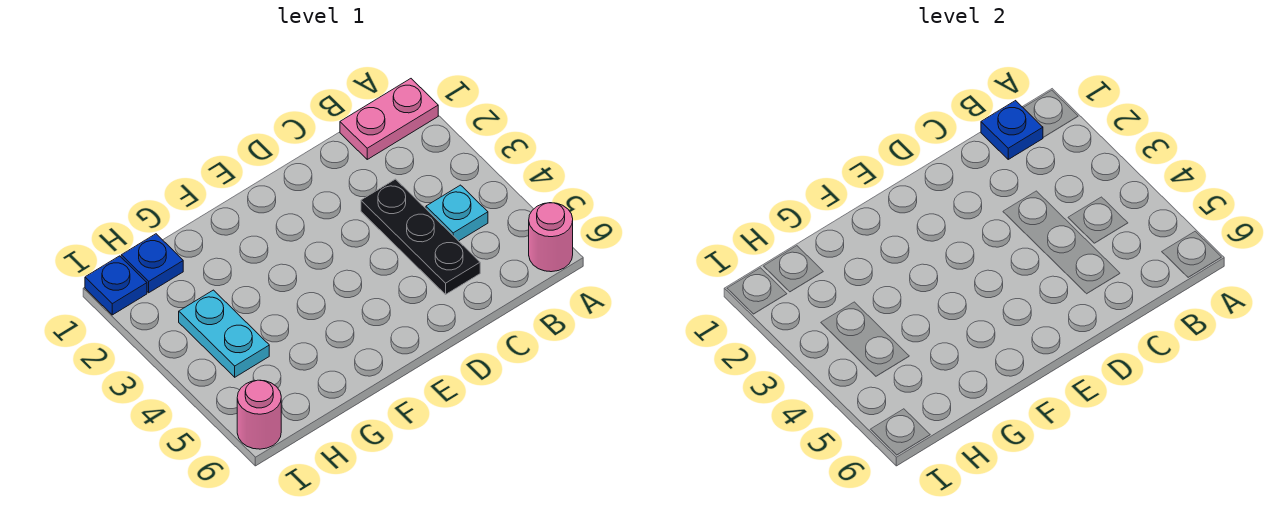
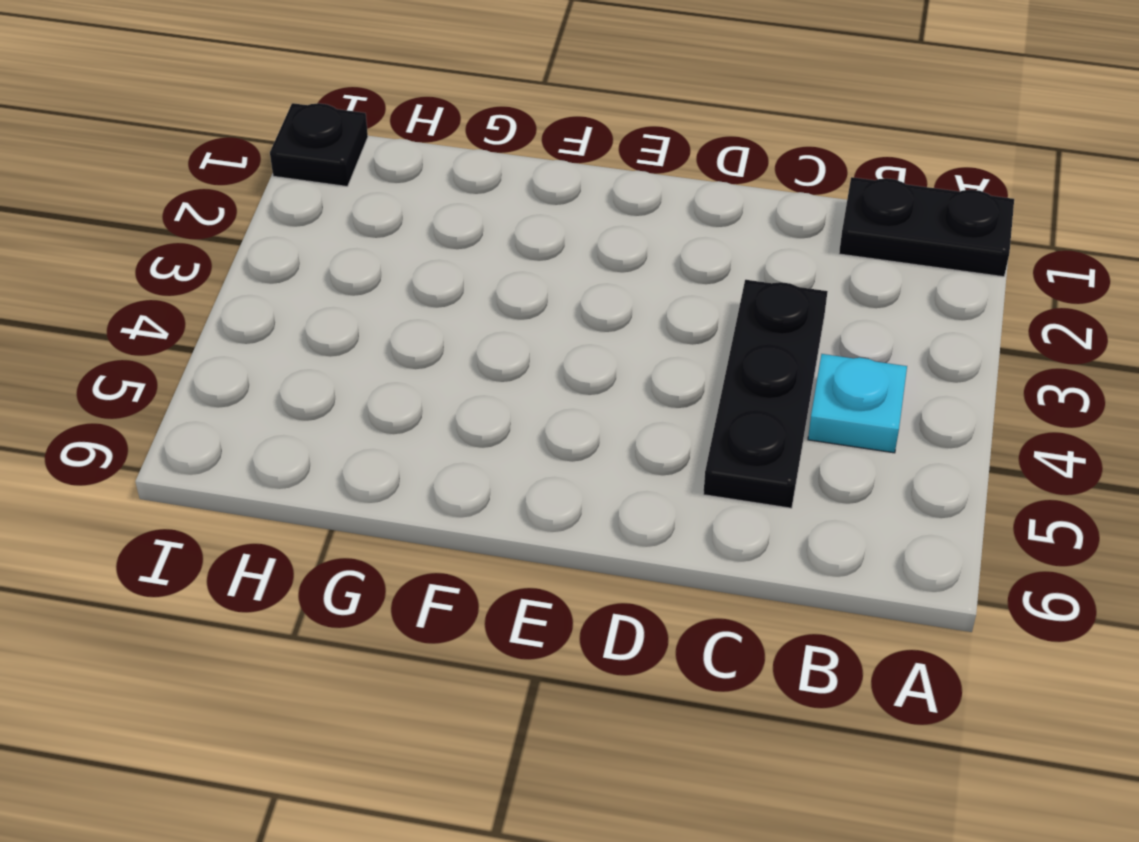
black 1x2 plate [839,177,1014,277] -> pink 1x2 plate [340,79,438,159]
black 1x1 plate [270,103,368,187] -> blue 1x1 plate [85,256,147,315]
none -> pink 1x1 round brick [529,203,573,272]
none -> blue 1x1 plate [121,234,183,293]

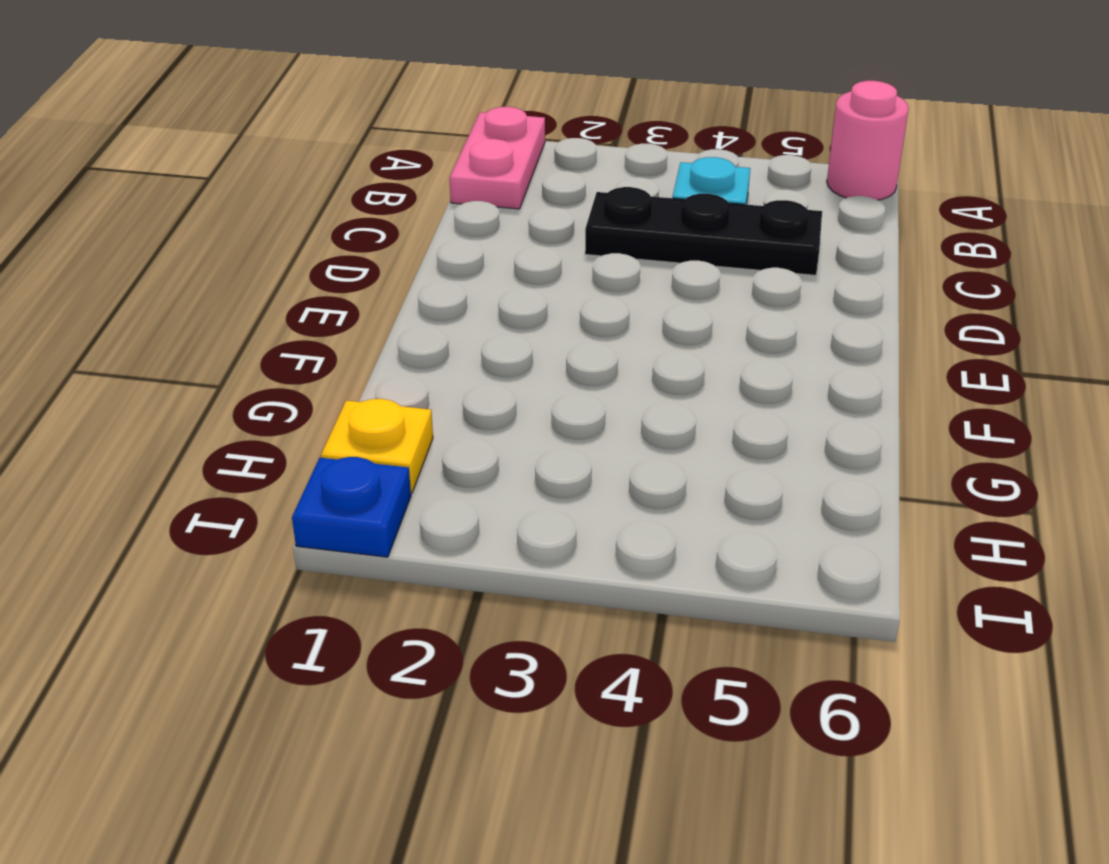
yellow 1x1 plate [321,399,433,493] -> blue 1x1 plate [121,234,183,293]
none -> cyan 1x2 plate [179,290,269,377]
none -> pink 1x1 round brick [237,380,281,449]

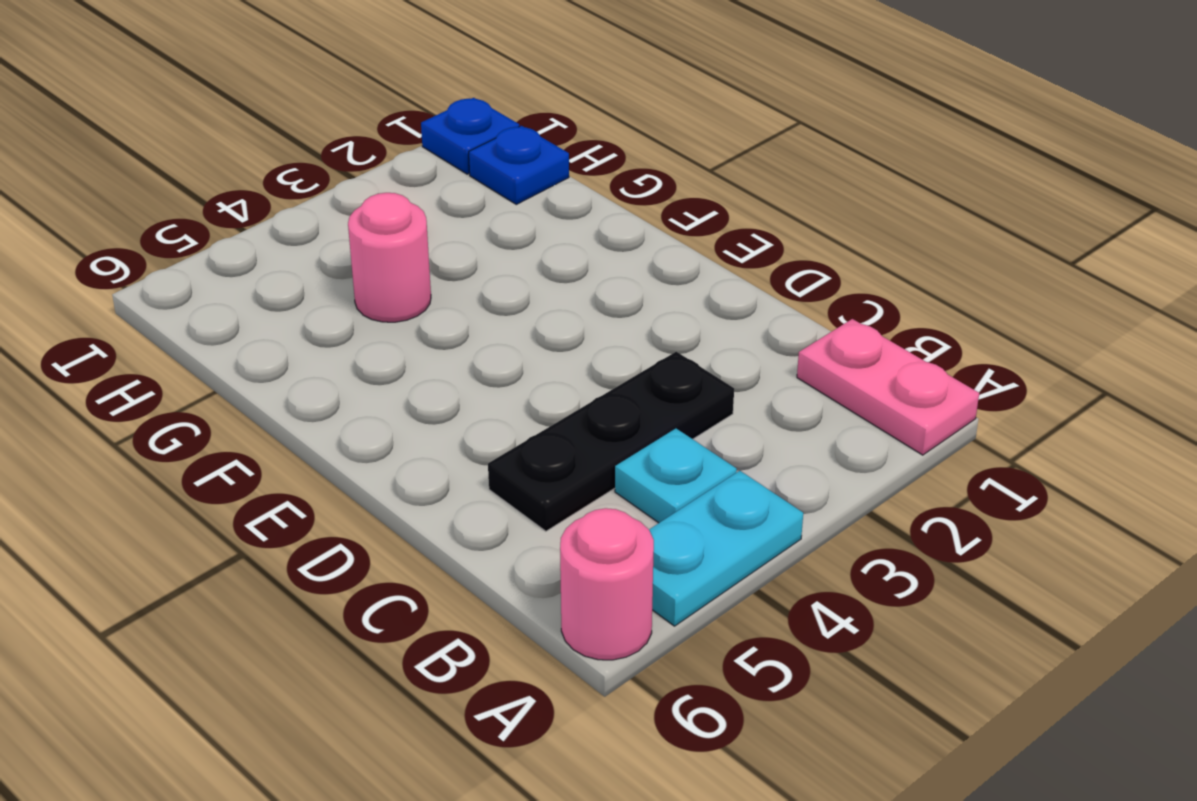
cyan 1x2 plate [649,471,803,626] -> cyan 1x2 plate moved to [179,290,269,377]
pink 1x1 round brick [348,193,431,322] -> pink 1x1 round brick moved to [237,380,281,449]
none -> blue 1x1 plate [981,101,1043,159]

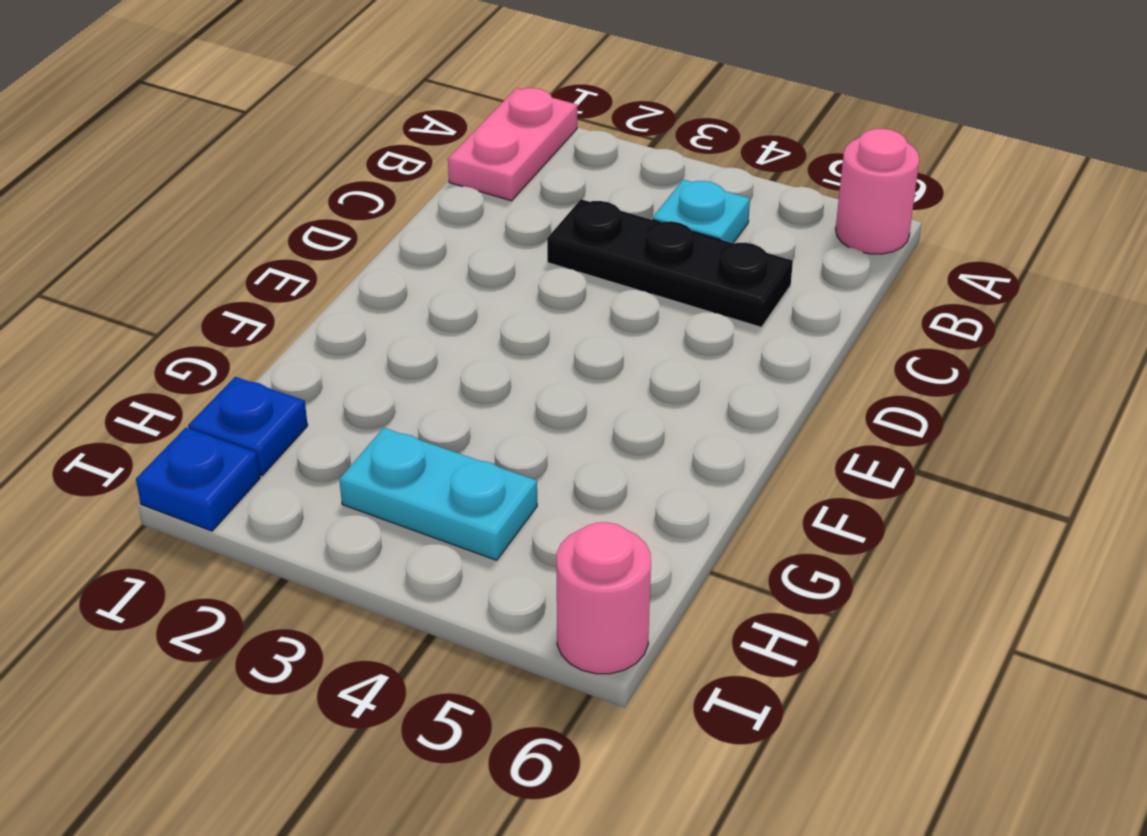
none -> blue 1x1 plate [981,101,1043,159]

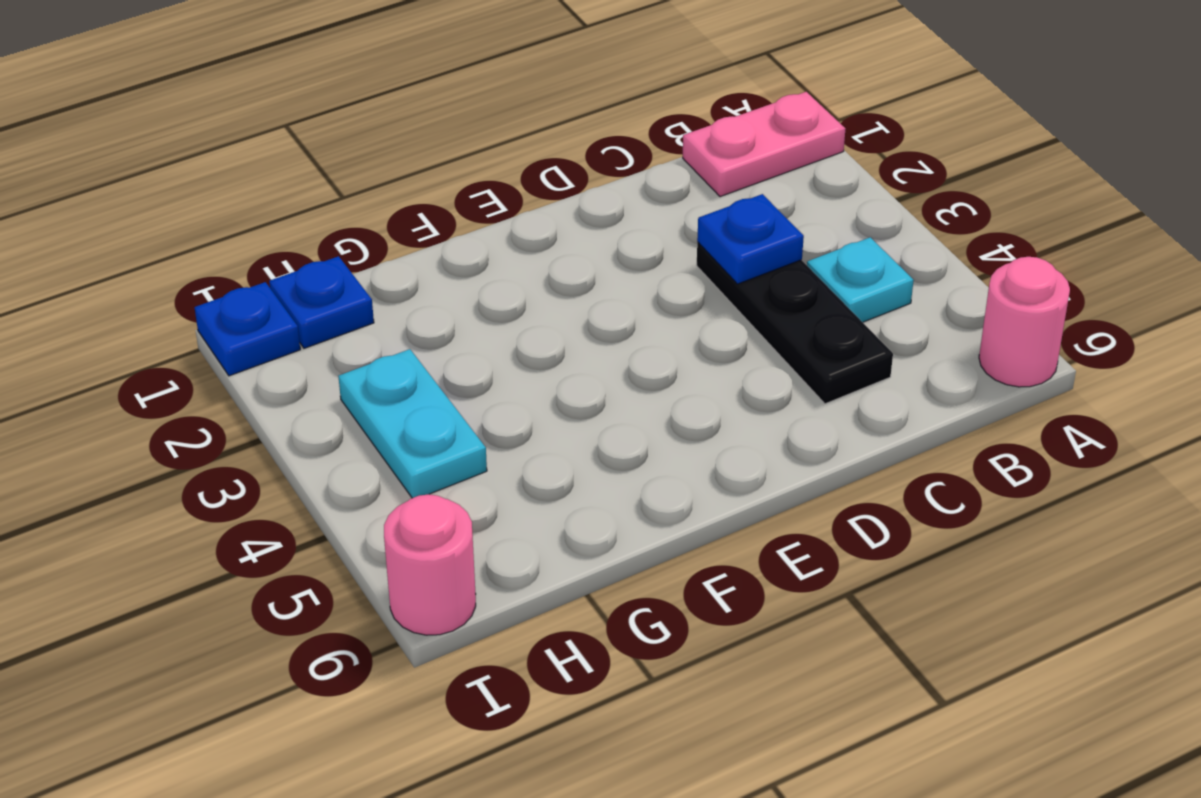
blue 1x1 plate [697,194,804,284] -> blue 1x1 plate moved to [981,101,1043,159]

